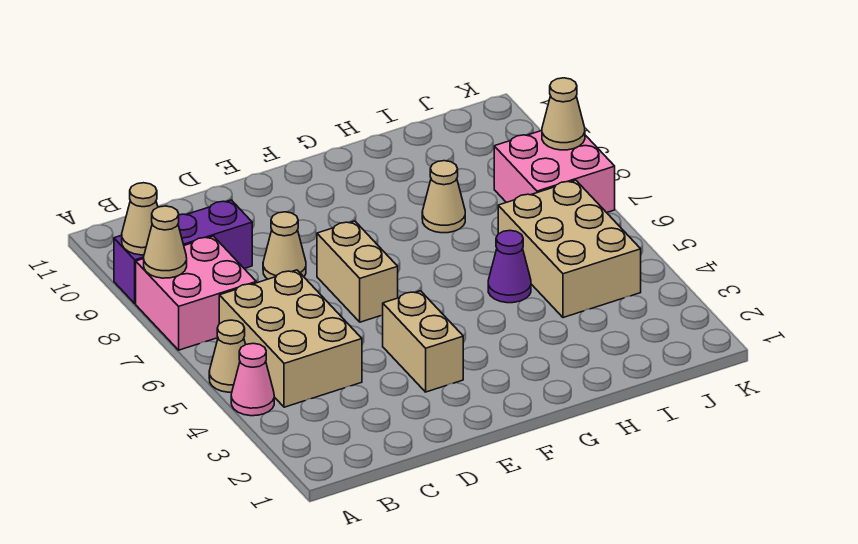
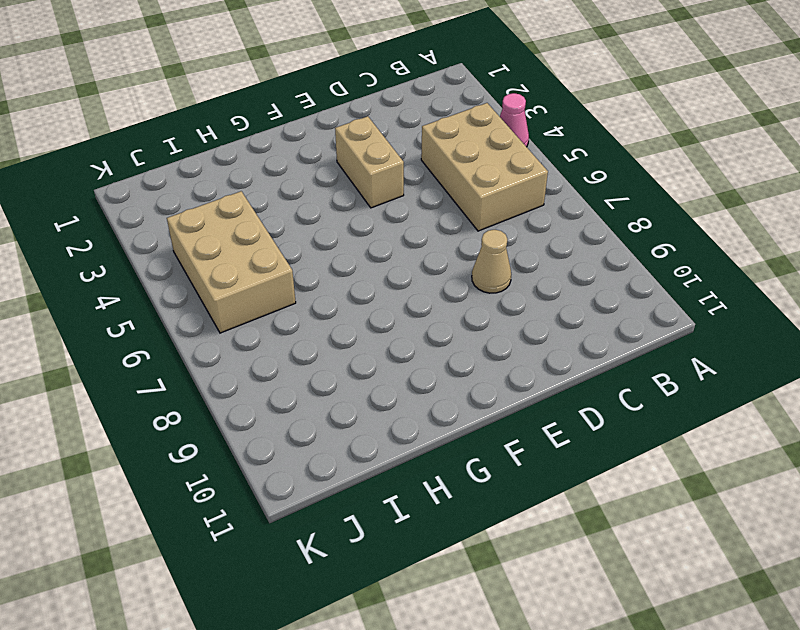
none -> tan 1x1 cone [209,320,246,392]
none -> pink 2x2 brick [136,236,256,350]
none -> purple 1x3 brick [114,200,252,304]

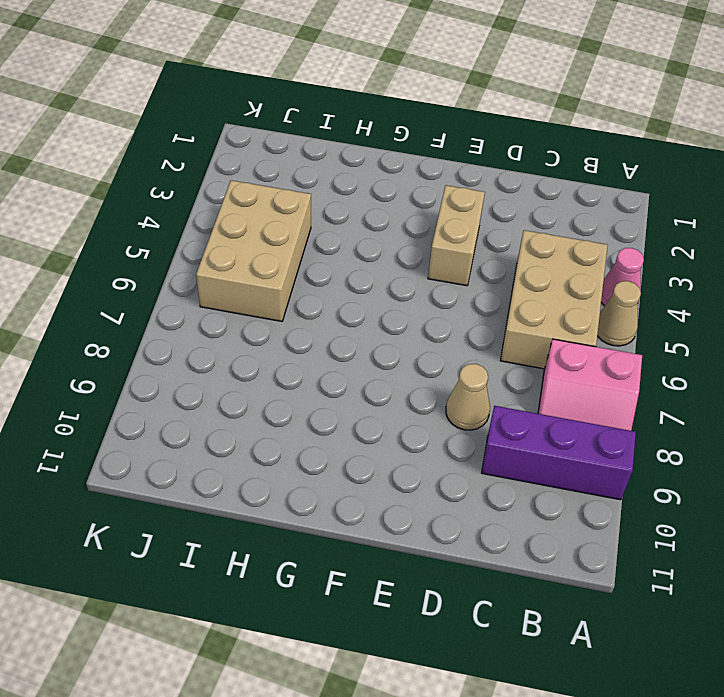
pink 2x2 slope [538,339,642,431] -> pink 2x2 brick [136,236,256,350]
none -> tan 1x2 brick [317,221,398,322]
none -> purple 1x1 cone [488,231,531,303]
none -> tan 1x1 cone [422,161,465,233]

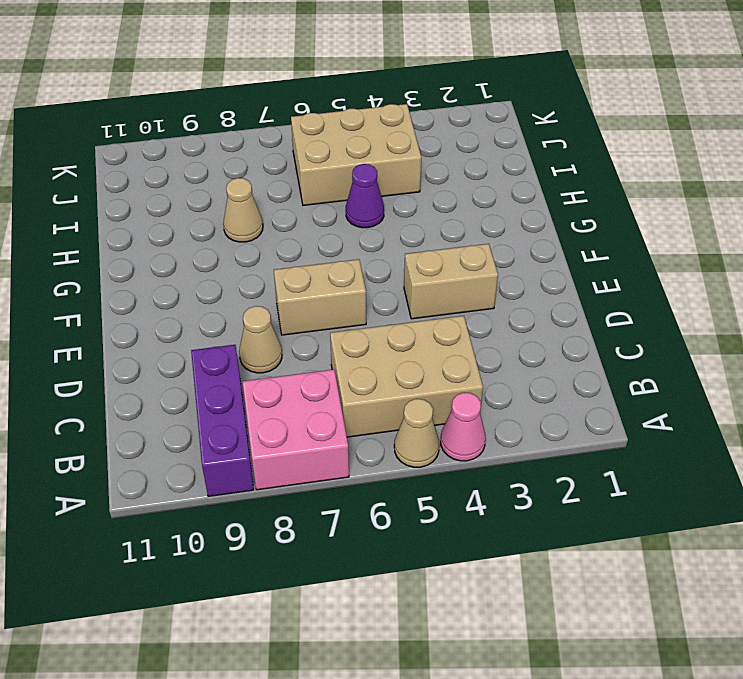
none -> pink 2x2 brick [494,131,615,213]
none -> tan 1x1 cone [144,206,187,278]
none -> tan 1x1 cone [122,183,158,255]

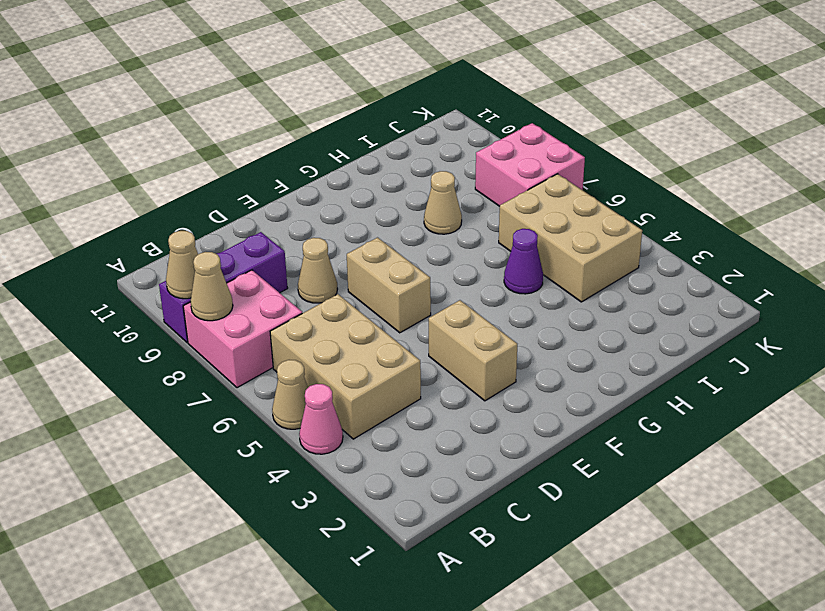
none -> tan 1x1 cone [542,78,585,150]

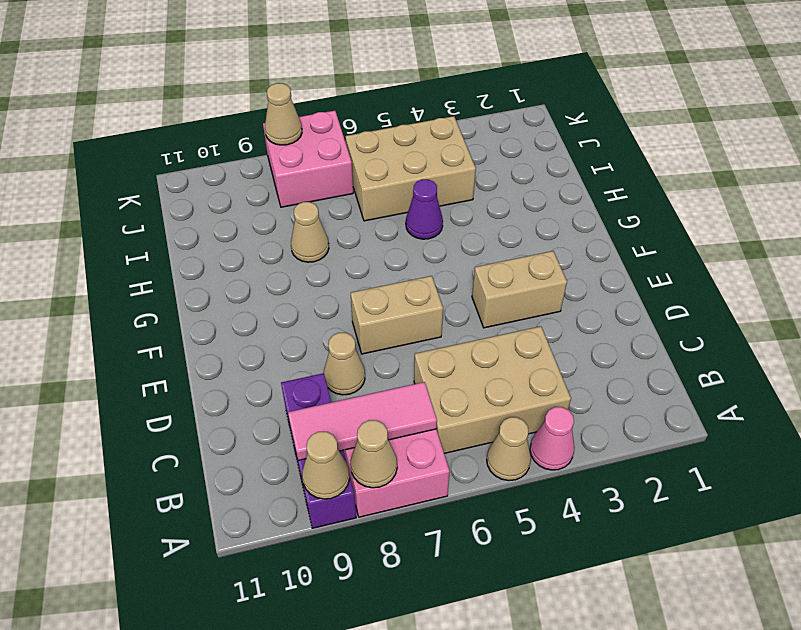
pink 1x3 tile [288,382,437,460] -> none

